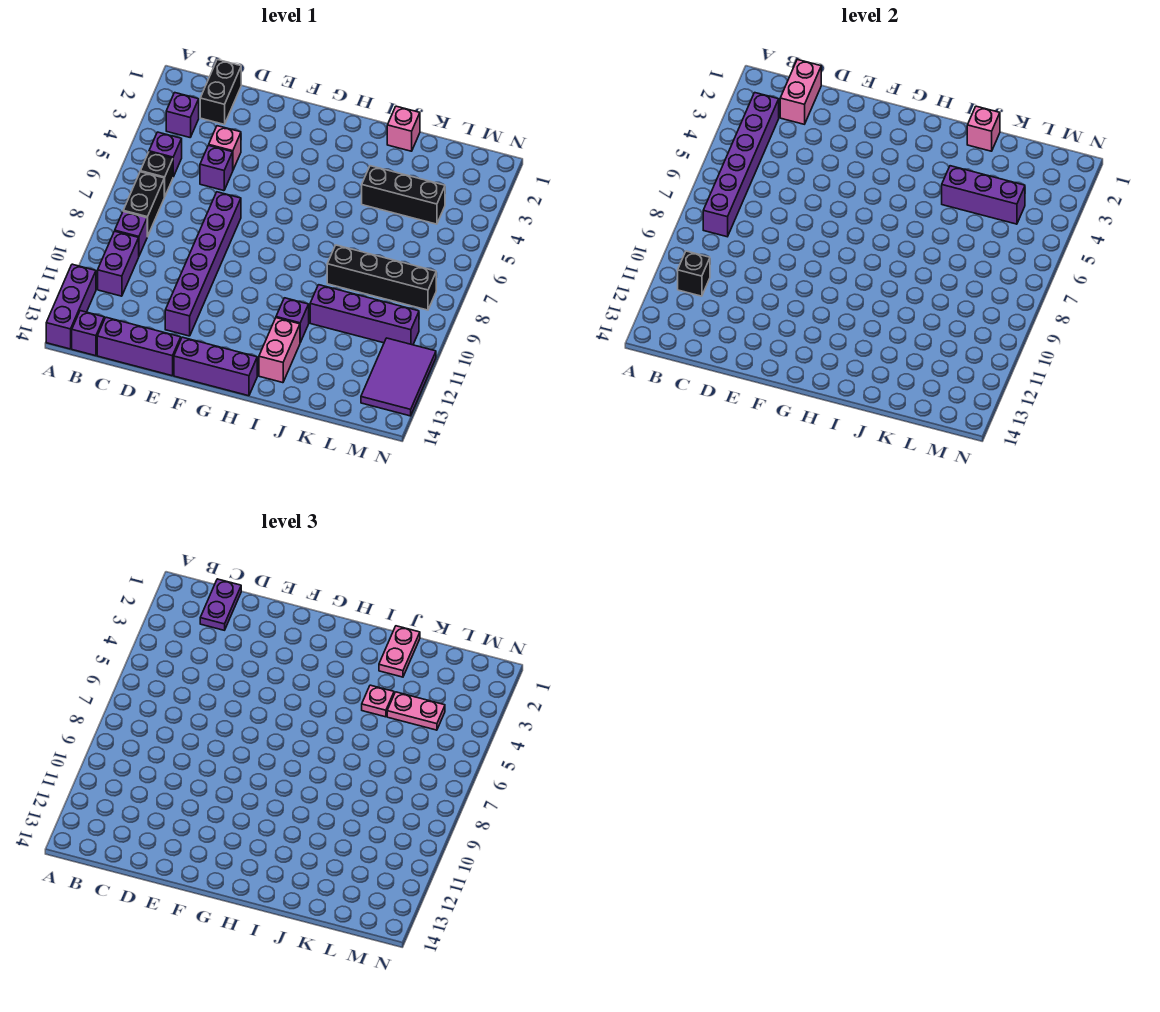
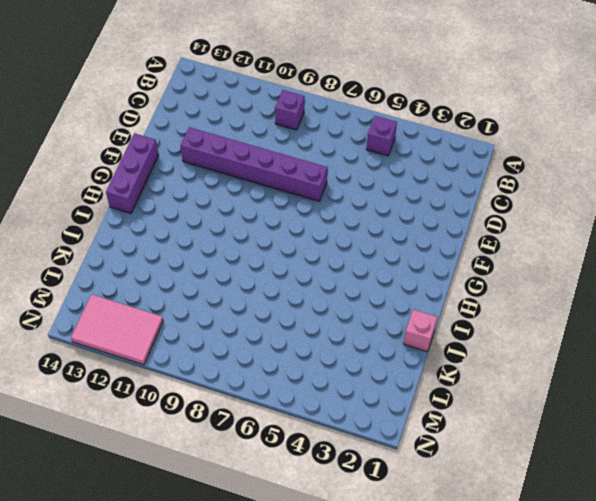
pink 2x3 tile [71,294,163,365] -> purple 2x3 tile [361,338,436,416]
none -> purple 1x3 brick [46,264,96,349]
none -> purple 1x1 brick [166,93,199,137]
none -> black 1x1 brick [140,152,173,197]
none -> black 1x2 brick [123,172,164,237]

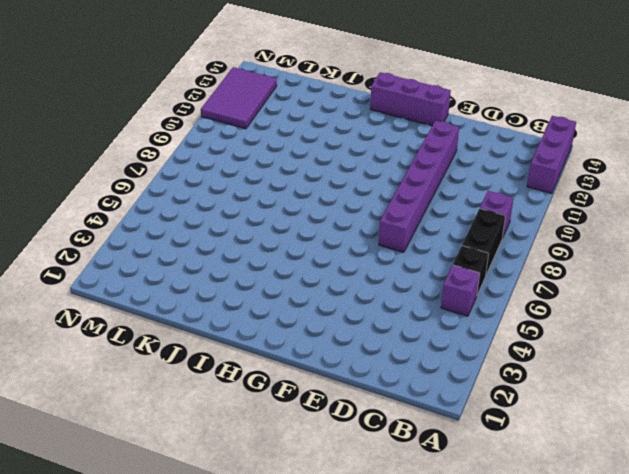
none -> purple 1x1 brick [166,93,199,137]
none -> purple 1x2 brick [98,231,139,296]
none -> purple 1x1 brick [72,311,104,356]
none -> black 1x2 brick [200,60,241,124]

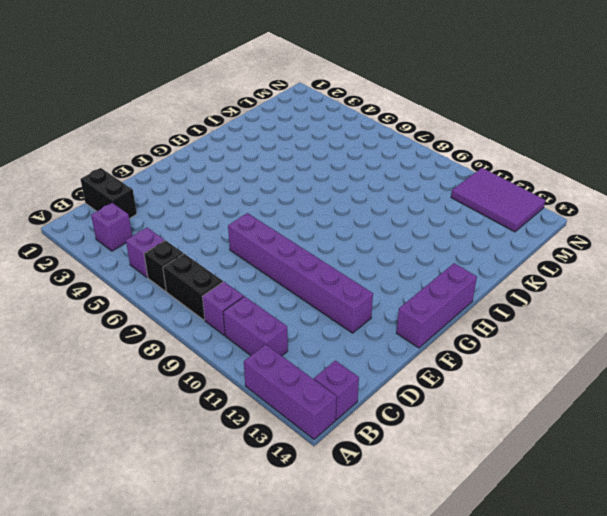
none -> purple 1x3 brick [97,317,181,376]
none -> pink 1x1 brick [209,126,241,170]
none -> purple 1x1 brick [200,145,233,191]
none -> purple 1x1 brick [276,298,309,342]

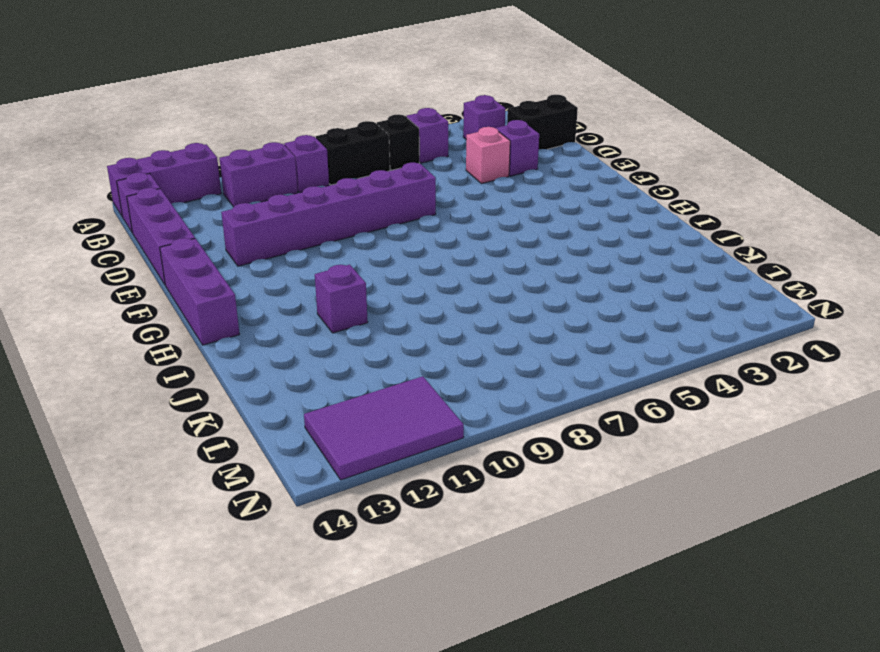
purple 1x1 brick [496,120,539,176] -> purple 1x1 brick moved to [200,145,233,191]
none -> pink 1x2 brick [259,318,300,383]
none -> pink 1x1 brick [387,106,420,151]
none -> black 1x3 brick [362,166,445,224]
none -> black 1x4 brick [327,245,436,310]

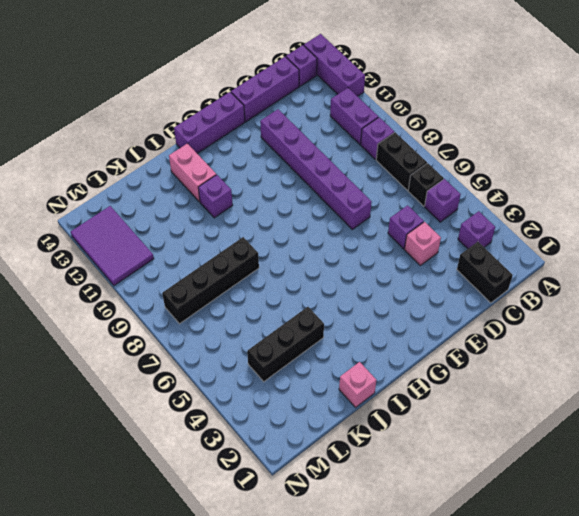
none -> purple 1x4 brick [310,285,419,345]
none -> purple 1x6 brick [703,93,779,237]
none -> black 1x1 brick [678,251,710,296]
none -> pink 1x2 brick [780,60,821,124]

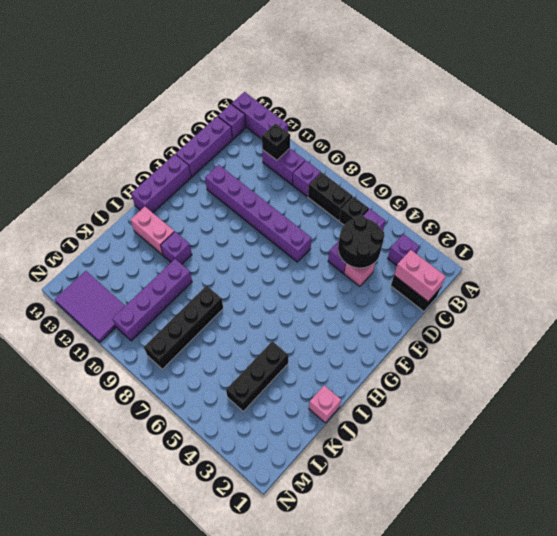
black 2x2 round brick [338,215,385,268] -> none
none -> purple 1x6 brick [703,93,779,237]
none -> pink 1x1 brick [967,106,1000,151]
none -> purple 1x3 brick [942,166,1025,224]
none -> purple 1x2 plate [200,579,241,630]

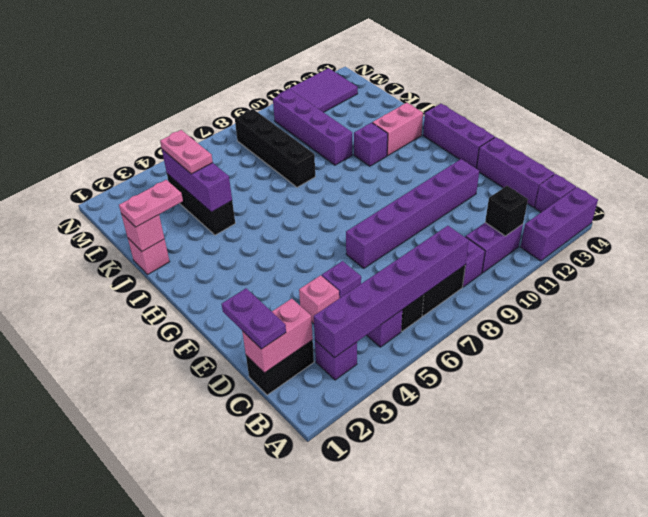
purple 1x2 plate [222,288,286,349] -> purple 1x2 plate turned to [200,579,241,630]
none -> pink 1x1 plate [362,685,394,717]

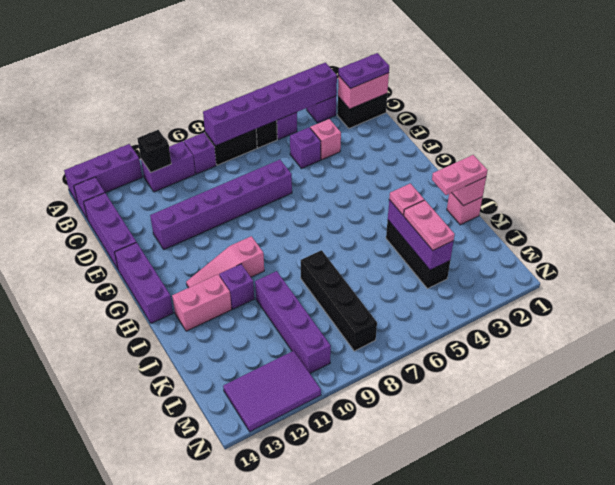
pink 1x3 slope [186,236,264,288] -> none

